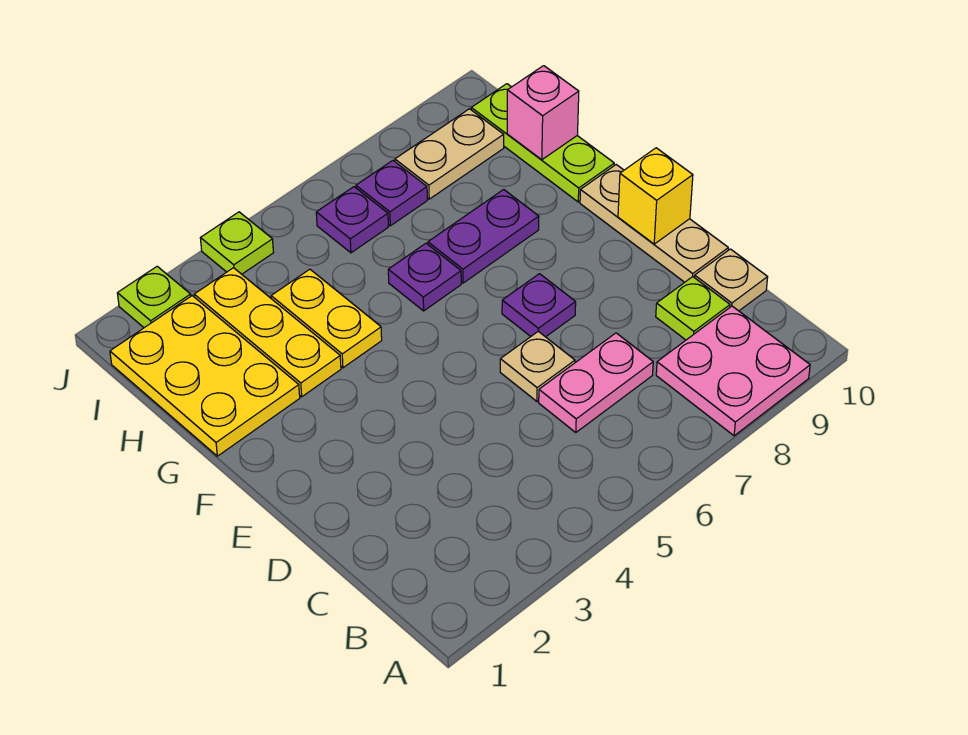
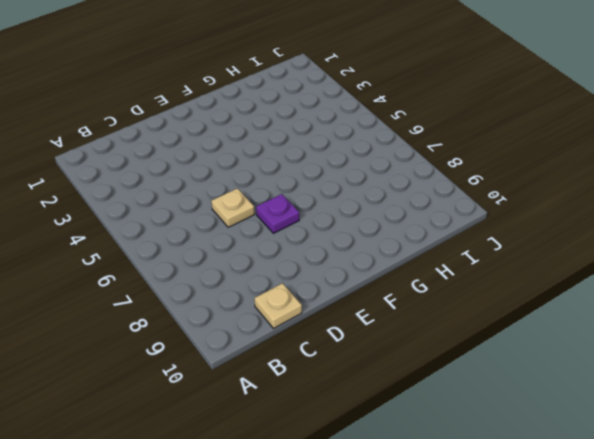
none -> pink 2x2 plate [656,306,810,436]
none -> pink 1x2 plate [539,333,653,432]
none -> lime 1x1 plate [656,277,730,340]

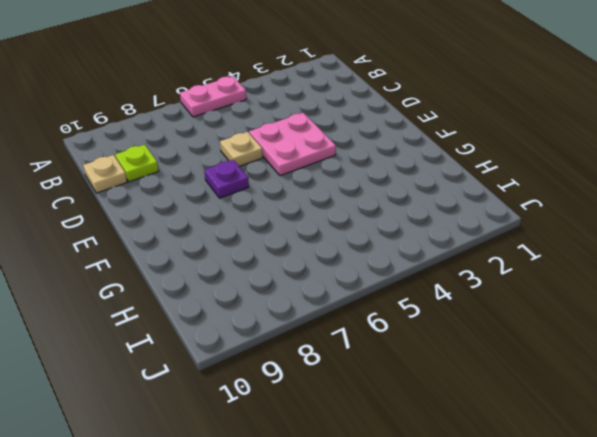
pink 1x2 plate [180,76,246,117] -> pink 1x2 plate moved to [539,333,653,432]
pink 2x2 plate [249,113,336,176] -> pink 2x2 plate moved to [656,306,810,436]
none -> tan 1x3 plate [580,165,728,282]
none -> yellow 2x3 plate [110,296,300,456]
none -> yellow 1x3 plate [194,268,341,397]

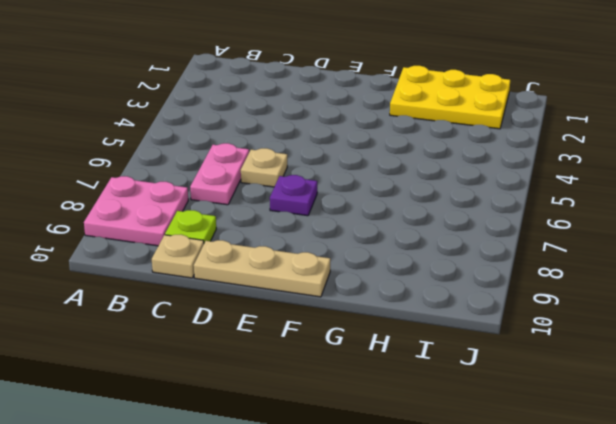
none -> yellow 1x3 plate [194,268,341,397]
none -> yellow 1x2 plate [271,269,382,368]
none -> purple 1x1 plate [388,243,461,311]

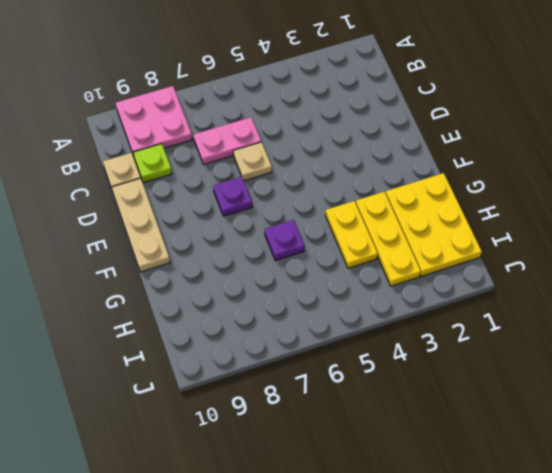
none -> purple 1x2 plate [428,189,539,283]
none -> lime 1x3 plate [471,84,614,202]
none -> purple 1x1 plate [316,187,388,253]

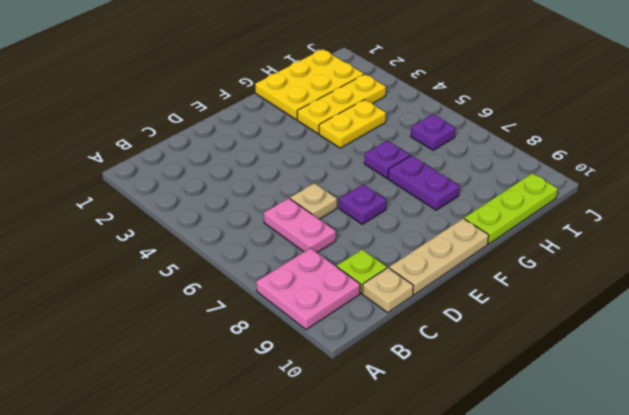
none -> purple 1x1 plate [356,161,427,226]
none -> tan 1x2 plate [395,109,504,199]
none -> lime 1x1 plate [117,266,191,328]

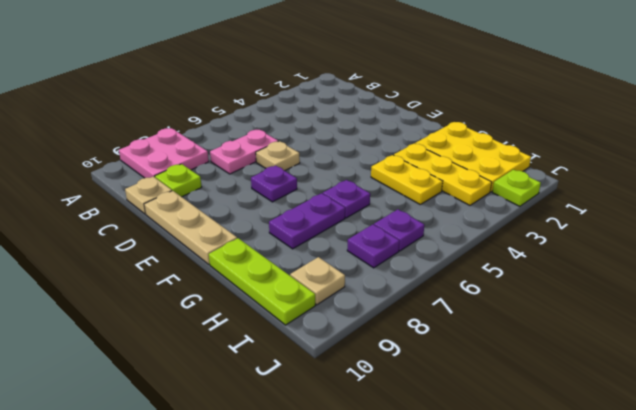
tan 1x1 plate [290,257,345,305] -> tan 1x2 plate [395,109,504,199]
none -> lime 1x1 plate [200,212,274,274]
none -> yellow 1x1 brick [618,148,693,244]
none -> pink 1x1 brick [507,66,579,160]

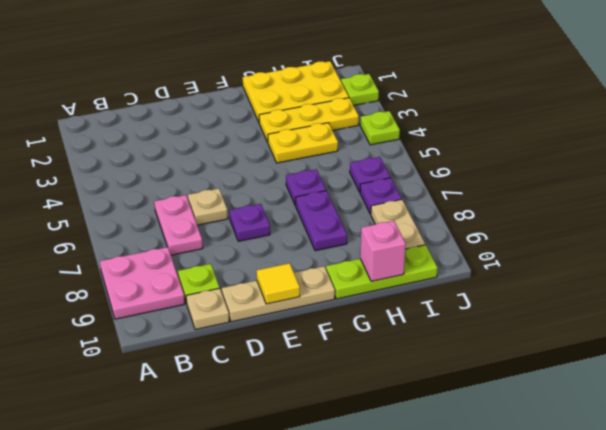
yellow 1x1 tile [257,263,300,304] -> yellow 1x1 brick [618,148,693,244]

